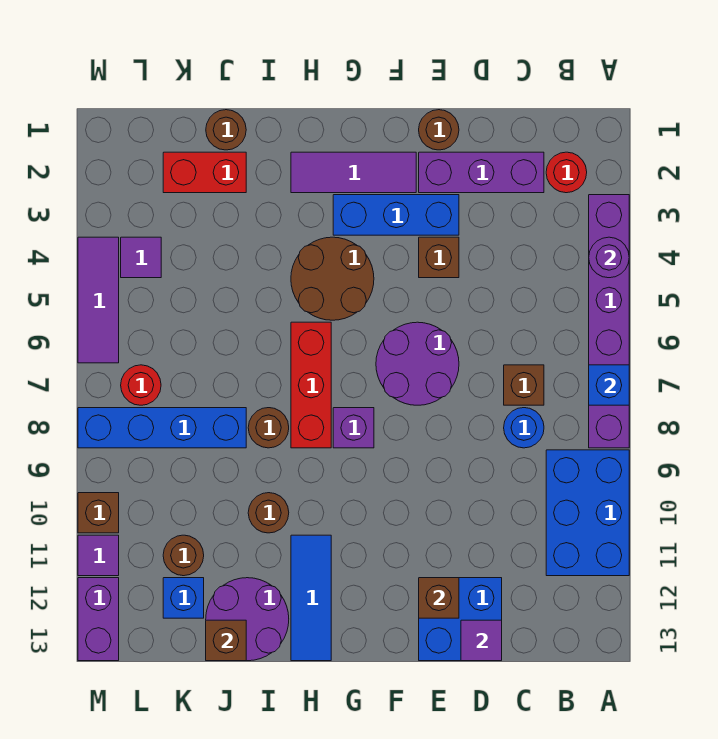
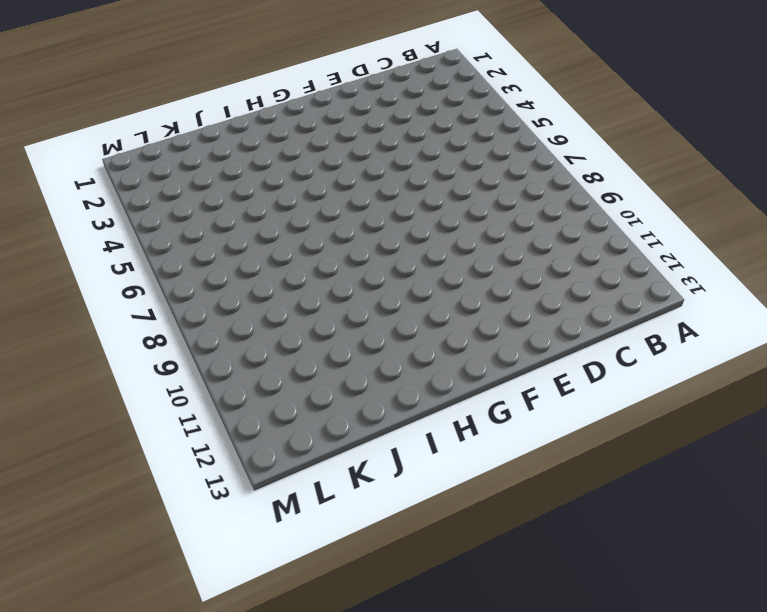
none -> purple 1x6 brick [589,195,629,448]
none -> blue 2x3 brick [546,450,629,576]
none -> red 1x1 round brick [546,152,587,193]
none -> purple 1x3 brick [419,152,544,193]

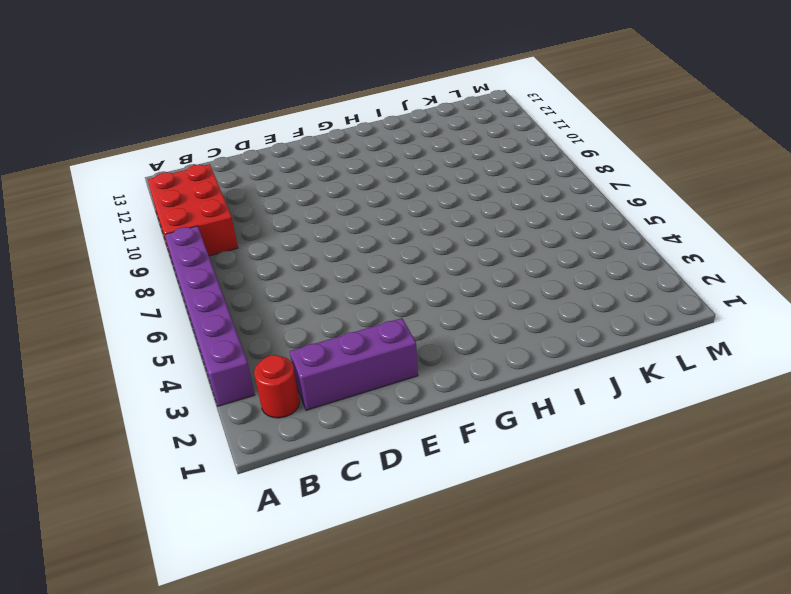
red 2x3 brick [148,164,238,257] -> blue 2x3 brick [546,450,629,576]
none -> brown 1x1 brick [504,365,544,405]
none -> blue 1x1 round brick [504,408,544,448]
none -> blue 2x2 brick [419,578,502,661]
none -> brown 1x1 round brick [419,110,459,150]

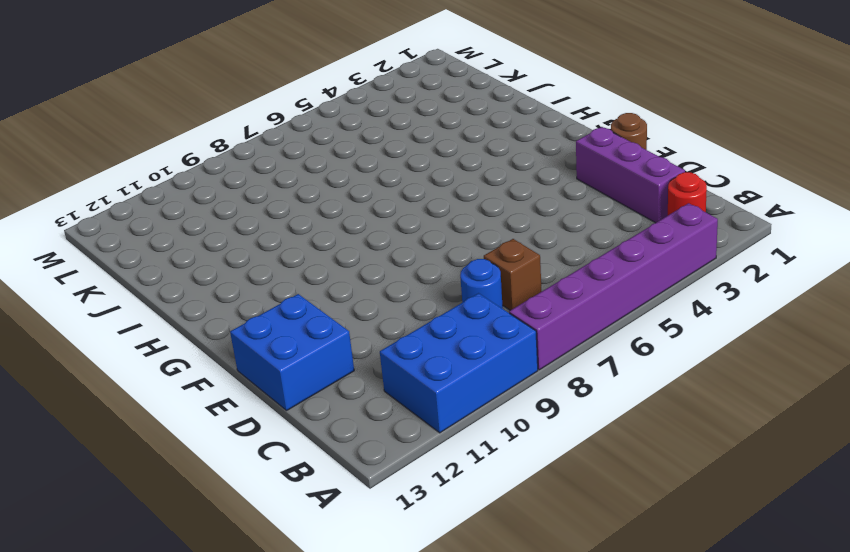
none -> blue 1x3 brick [333,195,459,235]
none -> brown 1x1 brick [419,237,459,278]
none -> purple 2x2 round brick [376,322,459,405]
none -> purple 1x3 tile [291,152,416,193]

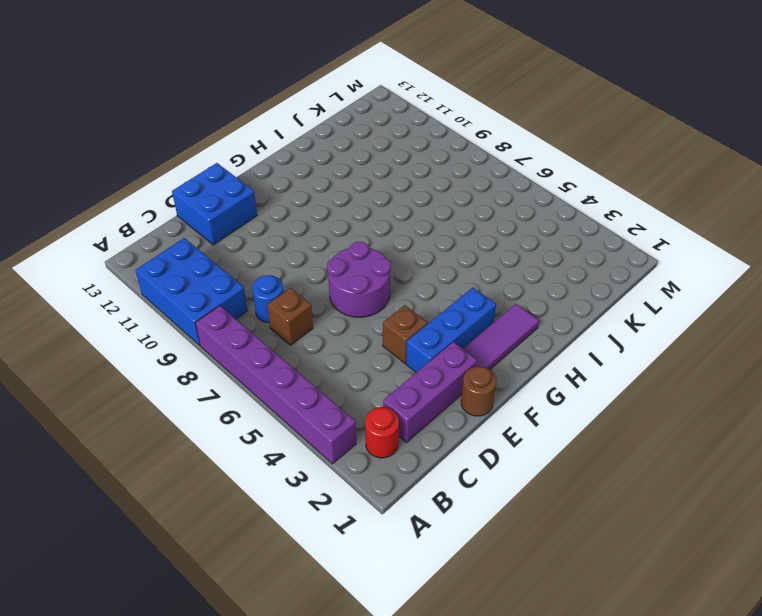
none -> brown 2x2 round brick [291,237,374,320]
none -> purple 1x1 brick [333,408,374,448]
none -> red 1x3 brick [291,322,331,448]
none -> blue 1x3 tile [291,535,331,661]

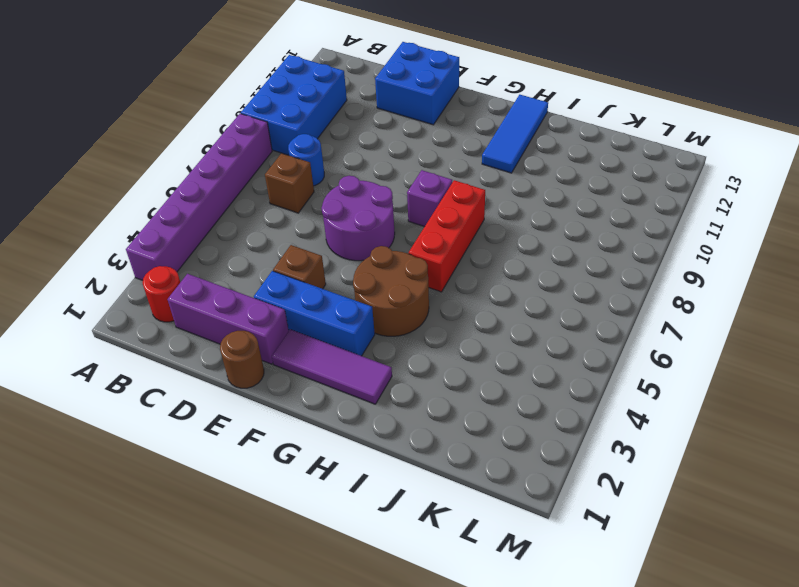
none -> brown 1x1 round brick [248,408,289,448]
none -> brown 1x1 round brick [248,493,289,533]
none -> purple 2x2 round brick [206,578,289,661]
none -> brown 1x1 round brick [206,110,246,150]

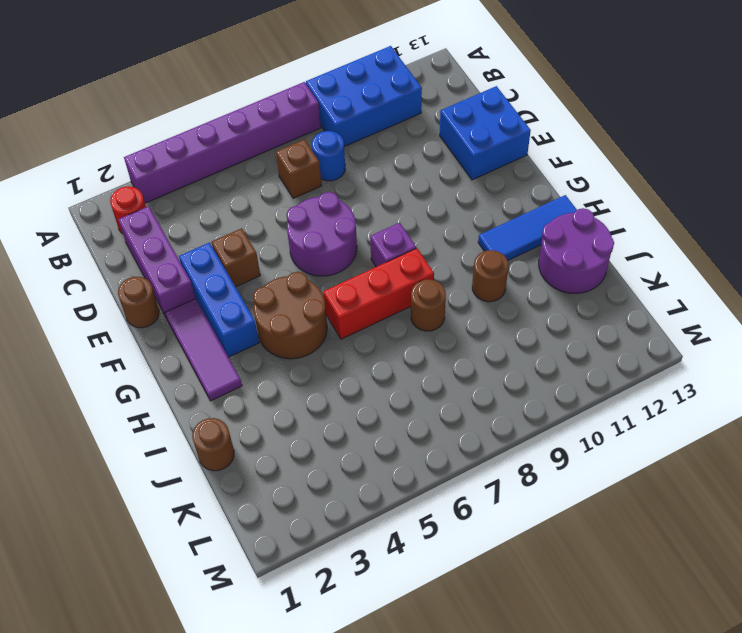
none -> red 1x2 brick [163,152,246,193]
none -> blue 1x4 brick [78,408,246,448]
none -> brown 1x1 round brick [163,535,204,576]
none -> blue 1x1 brick [163,578,204,618]

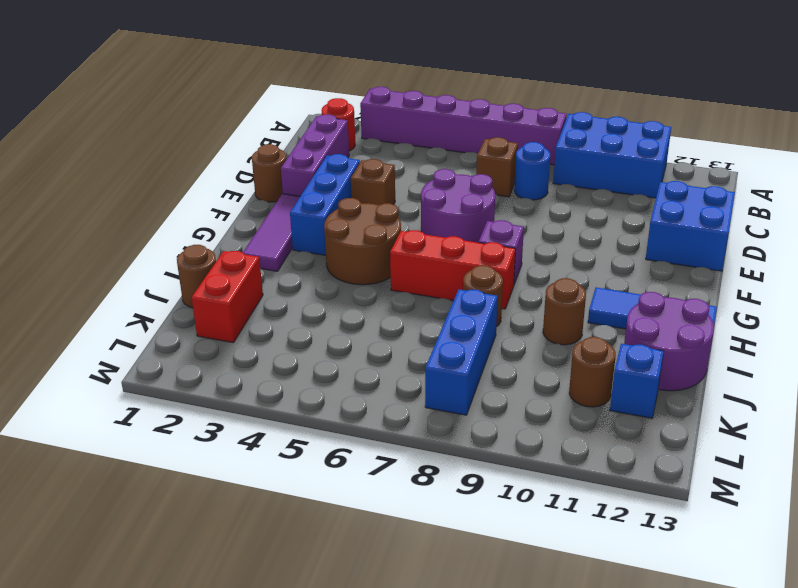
blue 1x3 brick [425,289,498,415] -> blue 1x4 brick [78,408,246,448]
none -> purple 1x1 tile [121,237,161,278]
none -> red 1x1 round brick [121,365,161,405]
none -> purple 1x3 tile [78,237,119,363]
none -> brown 1x1 brick [78,493,119,533]

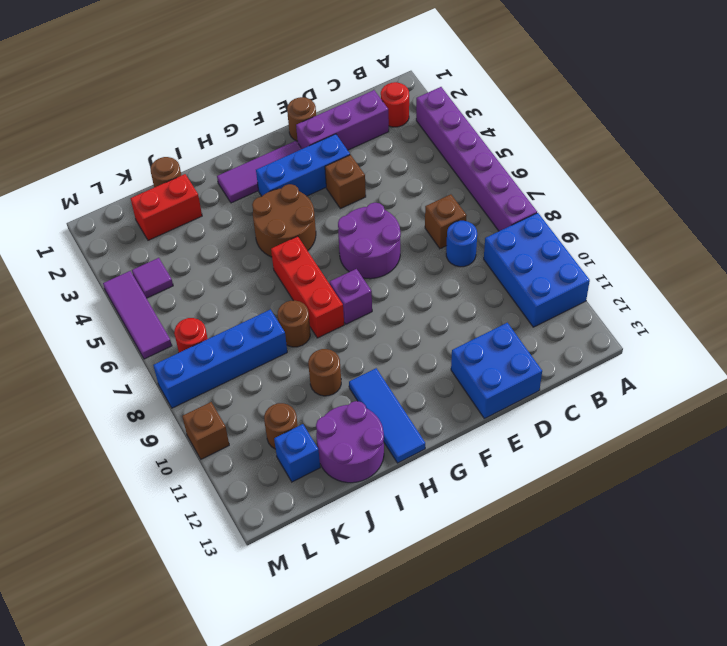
none -> purple 1x1 tile [78,535,119,576]
none -> purple 1x2 brick [78,578,119,661]
none -> purple 1x1 round brick [589,237,629,278]
none -> blue 1x1 brick [589,365,629,405]

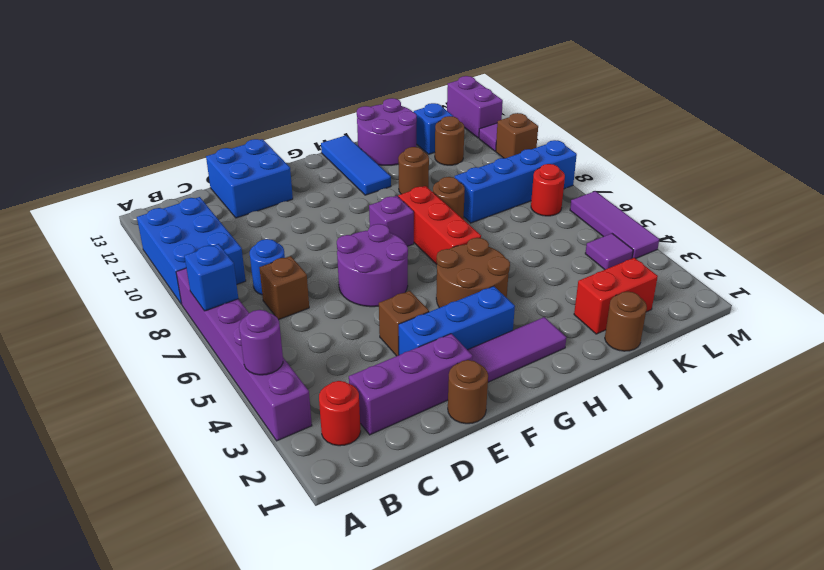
none -> purple 1x1 tile [461,620,502,661]
none -> brown 1x1 brick [419,578,459,618]
none -> brown 1x1 brick [206,620,246,661]

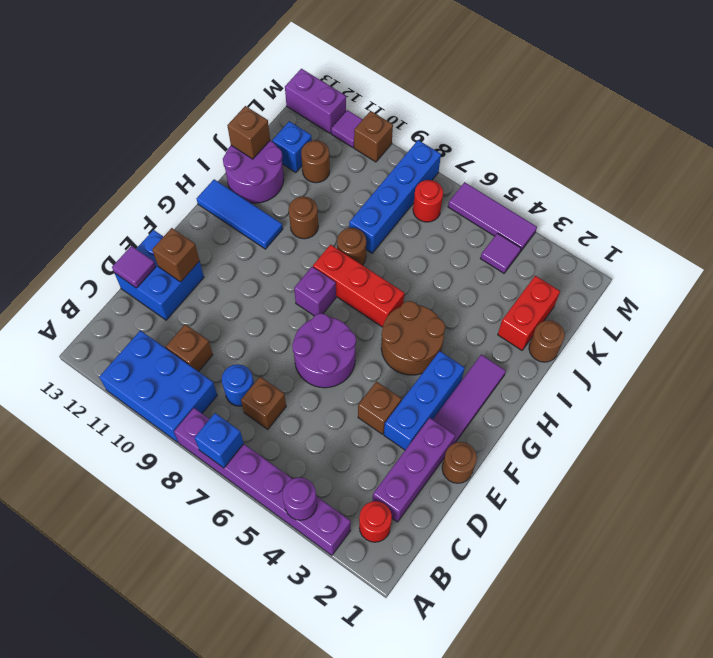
brown 1x1 brick [166,324,213,372] -> none

